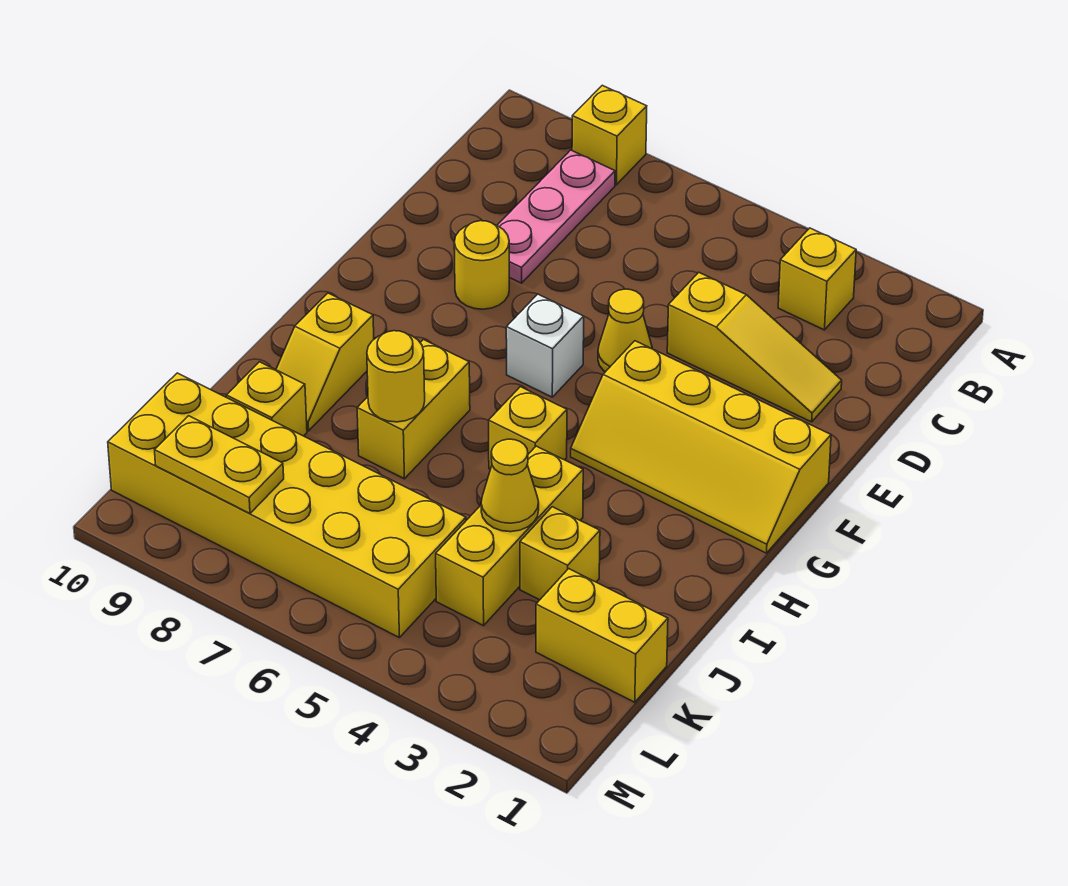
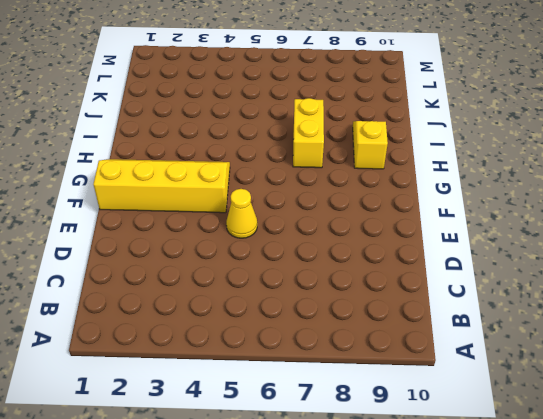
none -> yellow 1x1 brick [572,85,647,185]
none -> yellow 1x1 brick [778,228,856,330]
none -> pink 1x3 plate [497,150,615,283]

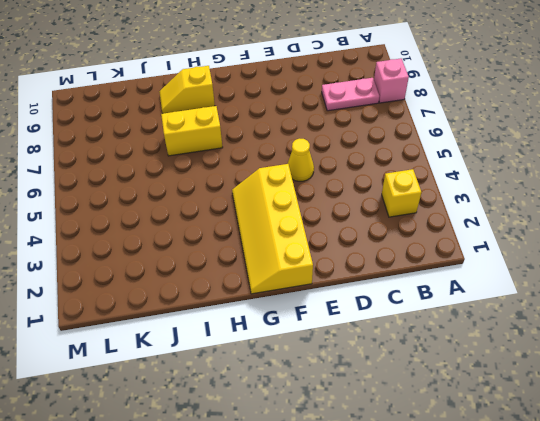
pink 1x1 brick [374,59,409,103] -> yellow 1x1 brick [572,85,647,185]
pink 1x2 plate [322,78,379,111] -> pink 1x3 plate [497,150,615,283]
none -> yellow 1x3 slope [667,272,842,422]
none -> yellow 1x1 round brick [454,221,509,309]
none -> white 1x1 brick [506,294,584,397]

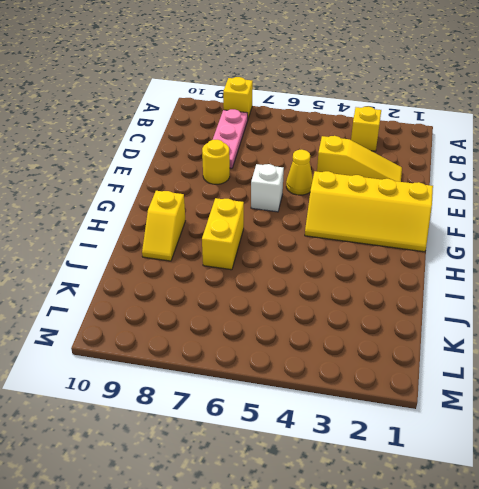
none -> yellow 1x1 brick [489,387,567,469]
none -> yellow 1x3 brick [436,446,583,626]
none -> yellow 1x1 brick [520,507,600,600]

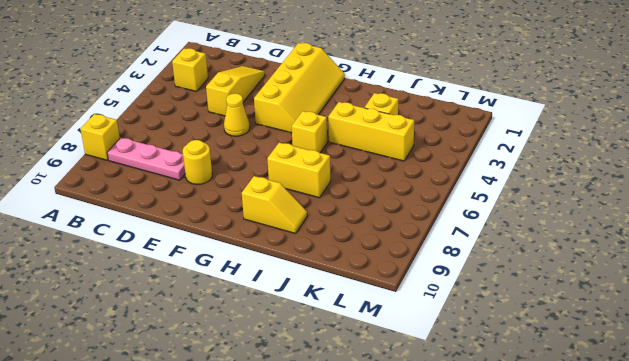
none -> white 1x1 brick [506,294,584,397]
none -> yellow 1x1 brick [226,362,307,436]
none -> yellow 1x2 brick [536,569,668,702]

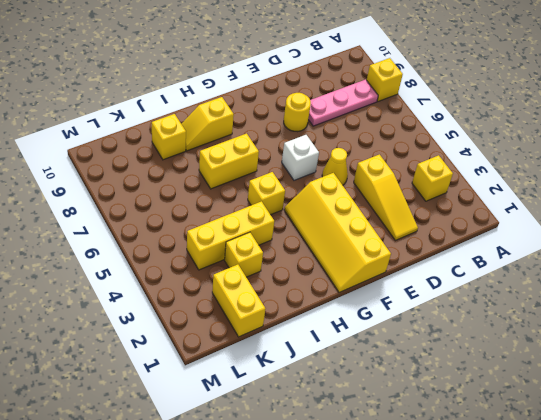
none -> yellow 2x6 brick [108,373,466,637]
none -> yellow 1x1 round brick [367,331,425,422]
none -> yellow 1x1 cone [481,439,539,532]

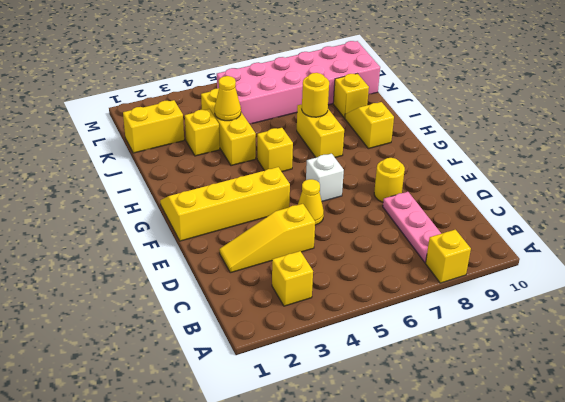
pink 2x6 brick [217,41,380,124] -> yellow 2x6 brick [108,373,466,637]
none -> yellow 1x2 plate [155,416,284,513]

